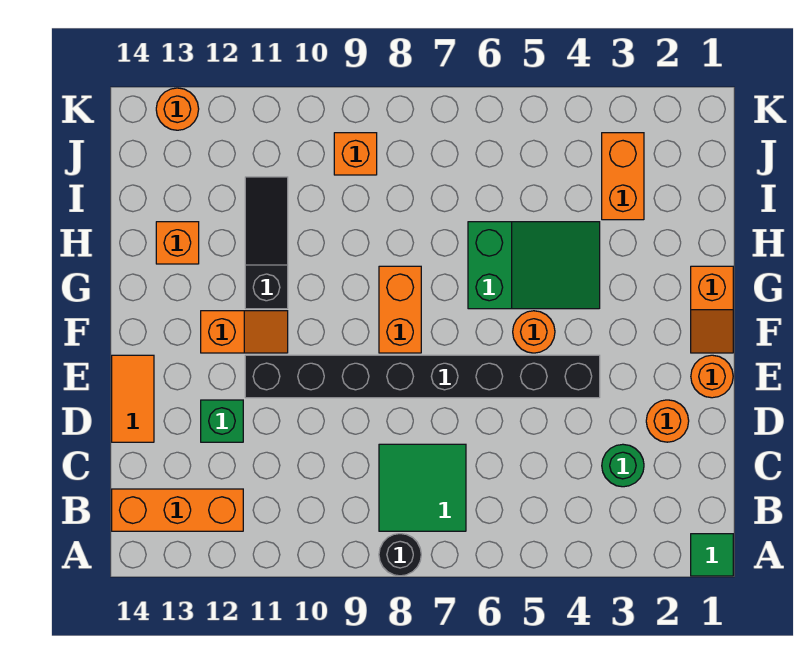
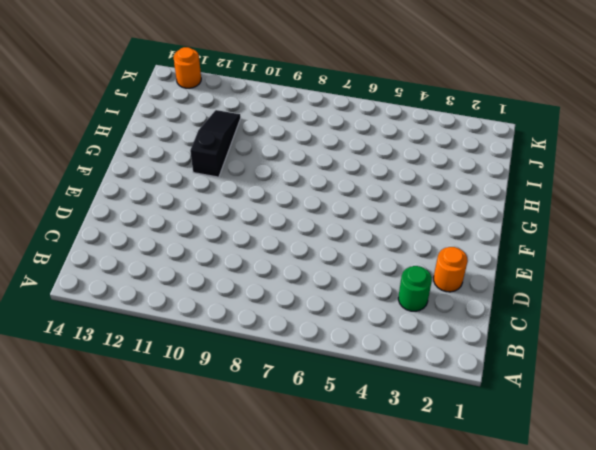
none -> green 1x1 tile [691,534,733,576]
none -> black 1x1 round brick [379,534,421,576]
none -> green 2x2 tile [379,444,466,531]

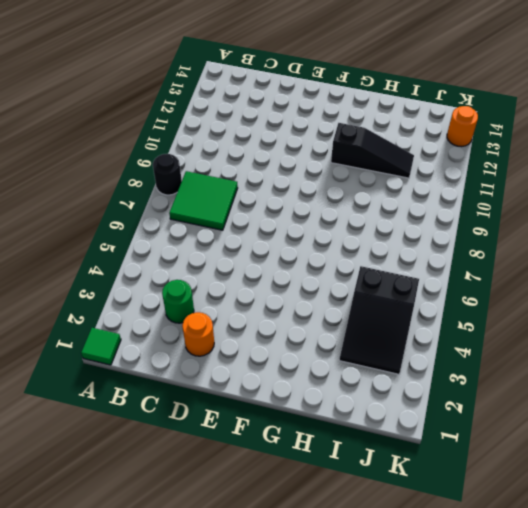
black 2x3 slope [339,266,419,374] -> orange 1x2 brick [602,133,644,220]
none -> orange 1x3 brick [112,489,243,531]
none -> green 1x1 brick [201,400,243,442]
none -> orange 1x2 tile [112,355,154,442]

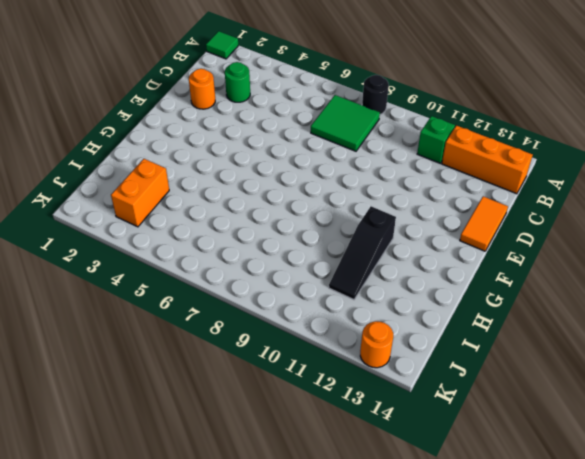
green 1x1 brick [417,116,455,163] -> green 1x1 brick moved to [201,400,243,442]
none -> orange 1x1 round brick [691,355,733,398]
none -> black 1x8 brick [245,355,600,398]
none -> orange 1x2 slope [691,266,733,353]

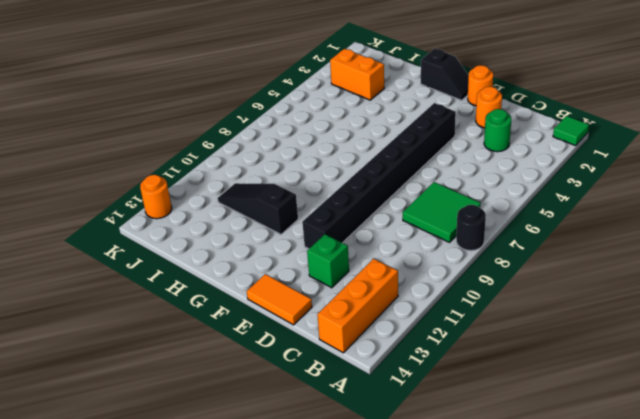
black 1x2 slope [421,49,469,100] -> orange 1x2 slope [691,266,733,353]
none -> orange 1x1 round brick [513,311,555,353]
none -> orange 1x2 brick [379,266,421,353]
none -> orange 1x2 slope [201,311,288,353]

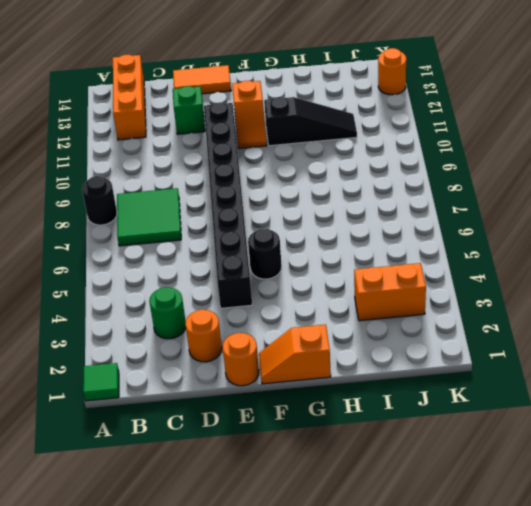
black 1x1 round brick [248,228,282,279] -> orange 1x1 round brick [513,311,555,353]
none -> orange 1x2 brick [379,266,421,353]
none -> green 2x3 slope [468,222,600,309]
none -> orange 1x1 brick [156,222,199,264]

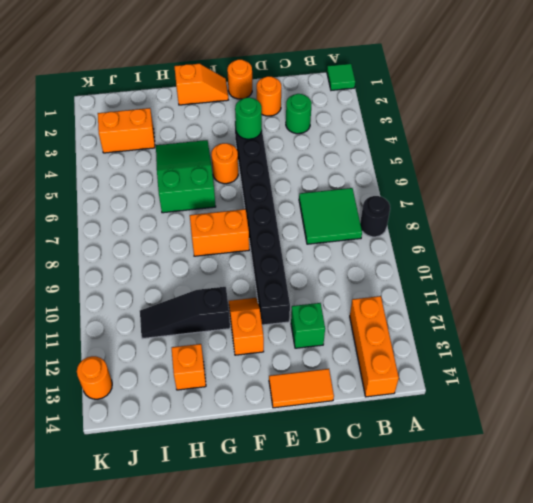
green 1x1 round brick [235,97,262,139] -> none
none -> orange 1x1 brick [334,133,377,175]

